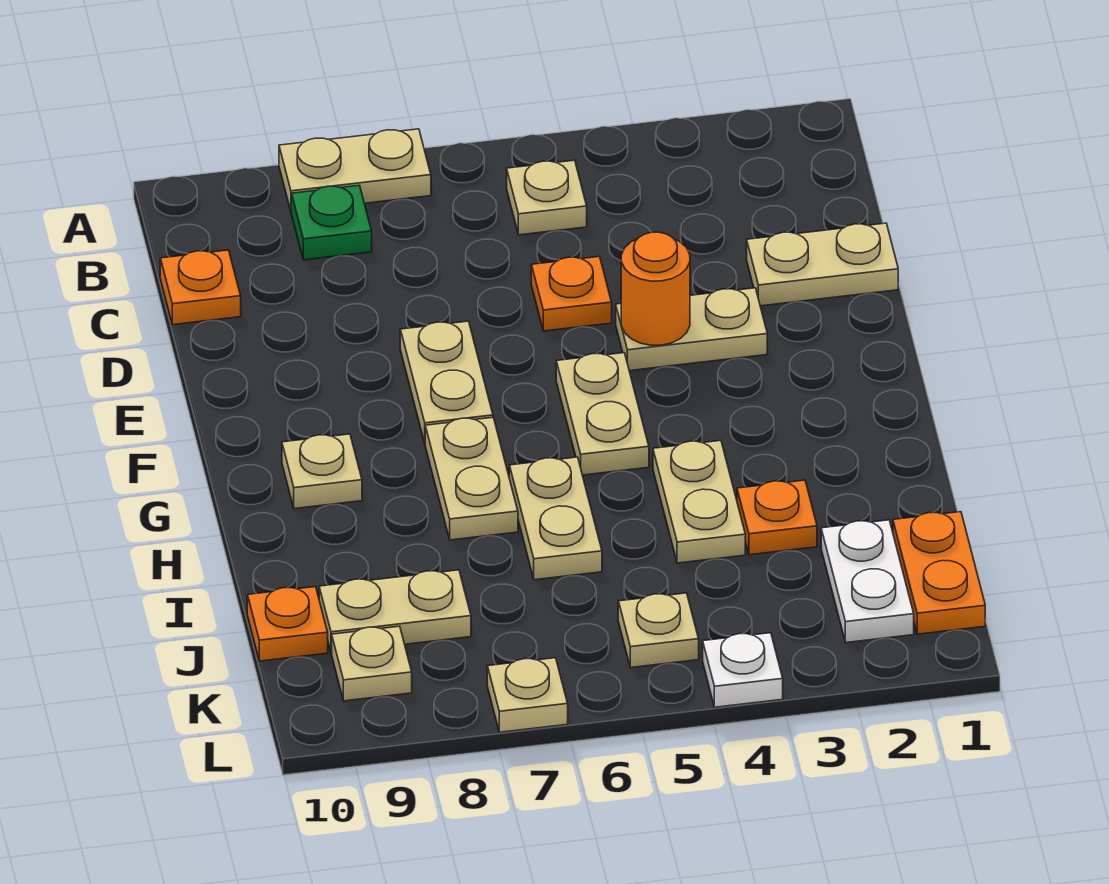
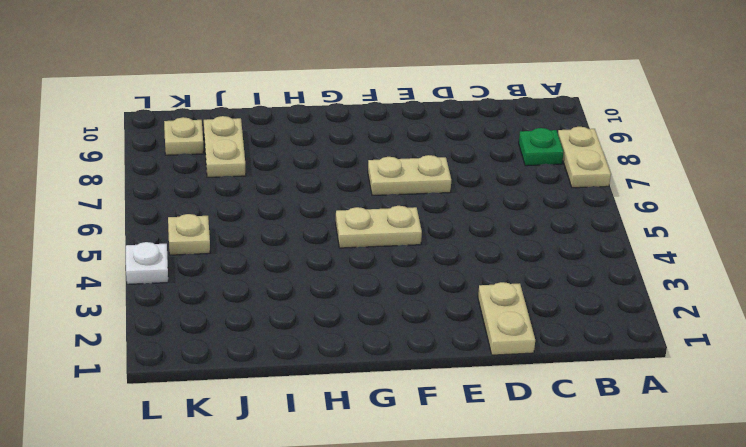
none -> tan 1x1 plate [507,160,587,235]
none -> orange 1x1 plate [160,250,241,325]
none -> orange 1x1 plate [531,257,612,331]

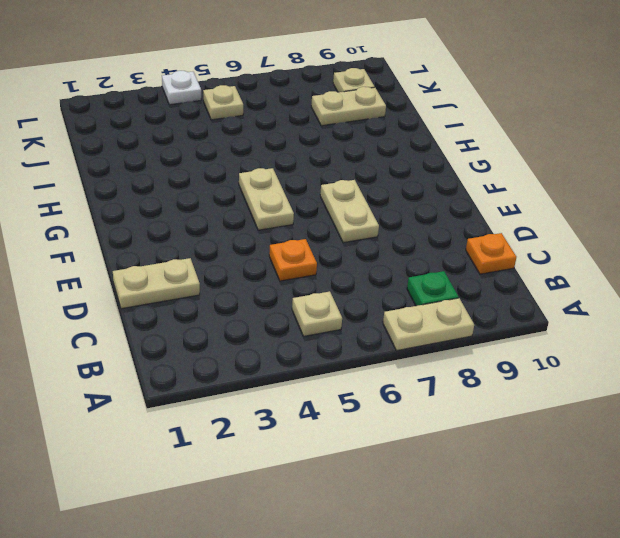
none -> tan 1x2 plate [616,288,767,371]
none -> tan 1x2 plate [425,417,518,540]
none -> tan 1x1 plate [282,434,362,509]

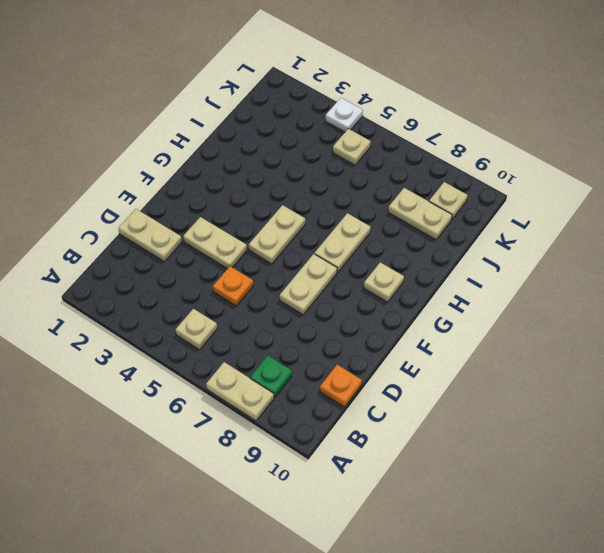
none -> tan 1x2 plate [653,441,745,563]
none -> tan 1x2 plate [509,457,602,580]
none -> orange 1x1 plate [737,480,817,555]

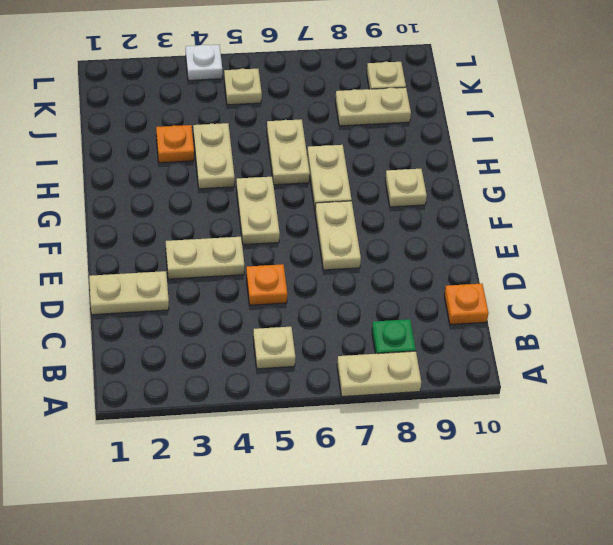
none -> orange 1x2 plate [893,512,985,634]
none -> white 1x2 plate [821,520,914,643]
none -> orange 1x1 plate [247,587,328,661]

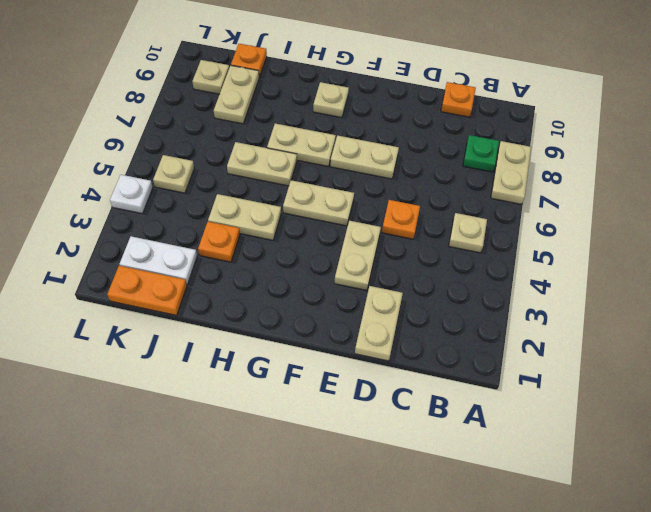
none -> tan 1x1 plate [487,658,568,732]
none -> orange 1x1 round brick [621,232,690,345]

